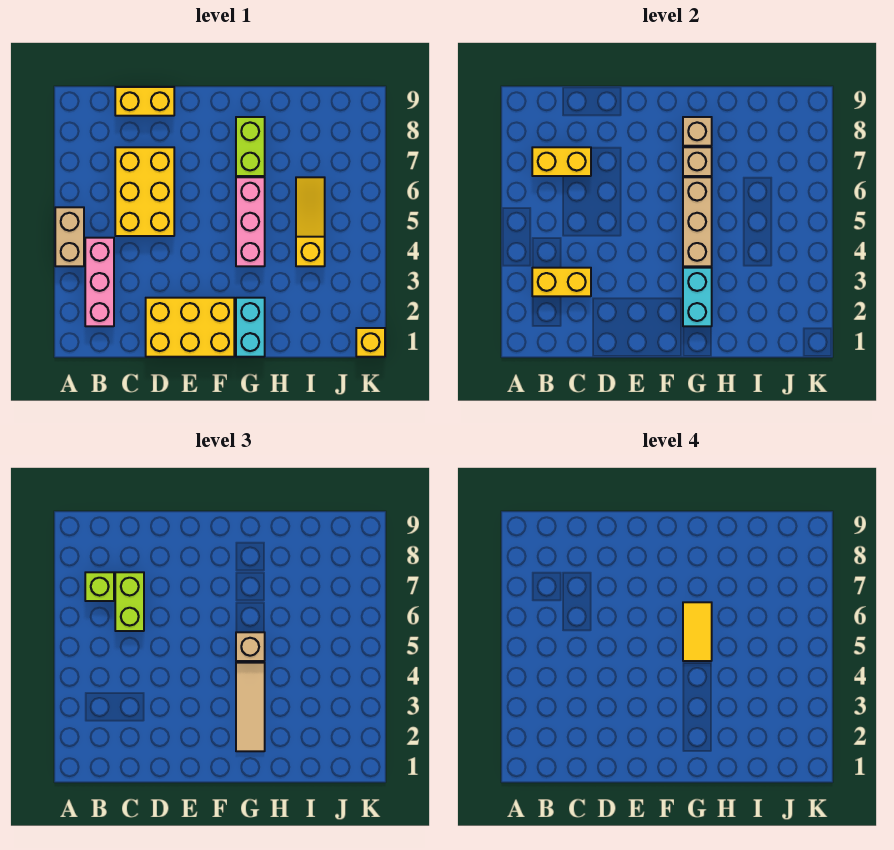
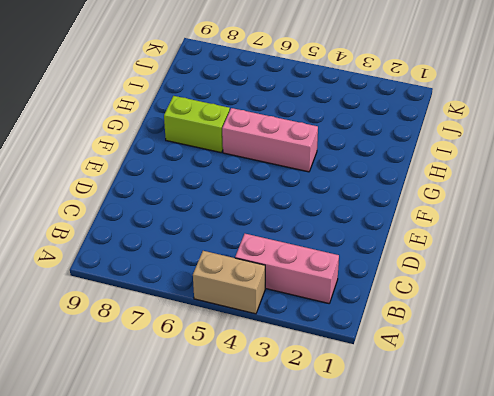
none -> yellow 2x3 brick [115,147,174,236]
none -> yellow 1x2 brick [115,87,174,116]
none -> yellow 2x3 brick [146,298,234,357]

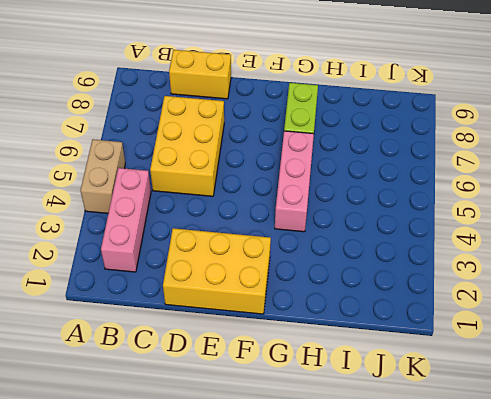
none -> cyan 1x2 brick [236,298,265,357]
none -> yellow 1x3 slope [296,177,325,266]
none -> yellow 1x1 brick [356,328,385,357]

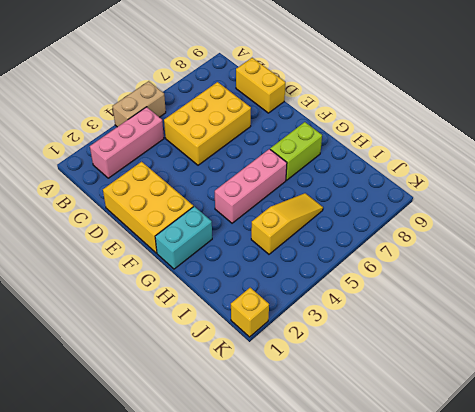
none -> yellow 1x2 brick [532,268,591,296]
none -> yellow 1x2 brick [532,147,591,176]
none -> cyan 1x2 brick [683,268,712,326]

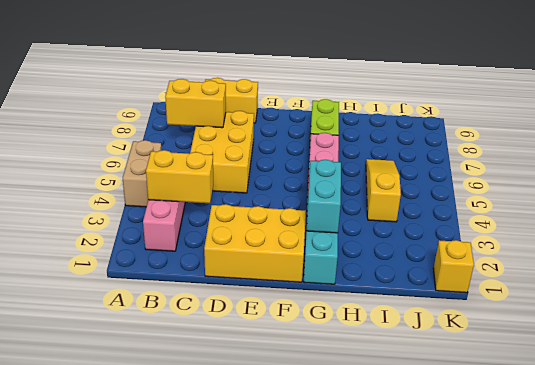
none -> tan 1x3 brick [683,177,712,266]
none -> tan 1x1 brick [683,147,712,176]
none -> tan 1x1 brick [683,117,712,146]

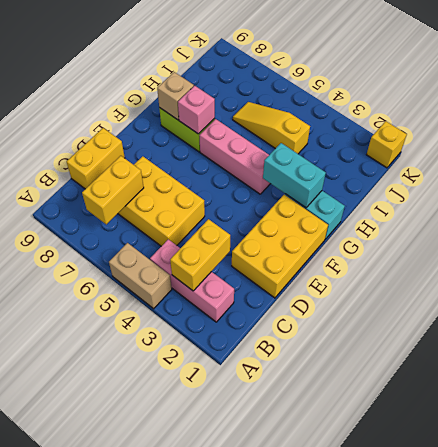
pink 1x1 brick [178,86,215,134] -> tan 1x1 brick [683,147,712,176]
none -> tan 1x3 brick [683,177,712,266]
none -> lime 1x1 brick [85,572,114,601]
none -> lime 1x2 brick [115,572,144,631]

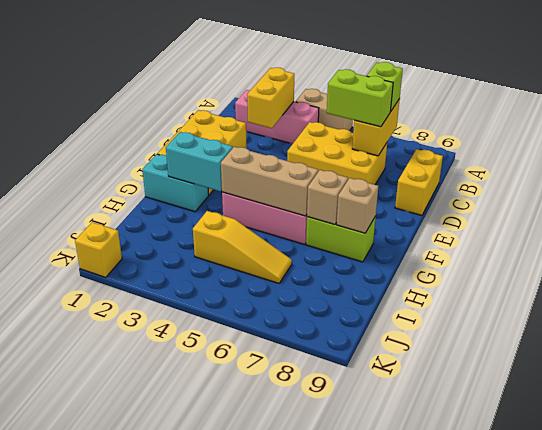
none -> tan 1x3 tile [236,663,265,751]
none -> tan 1x1 brick [236,632,265,661]
none -> yellow 1x2 tile [683,602,712,661]

